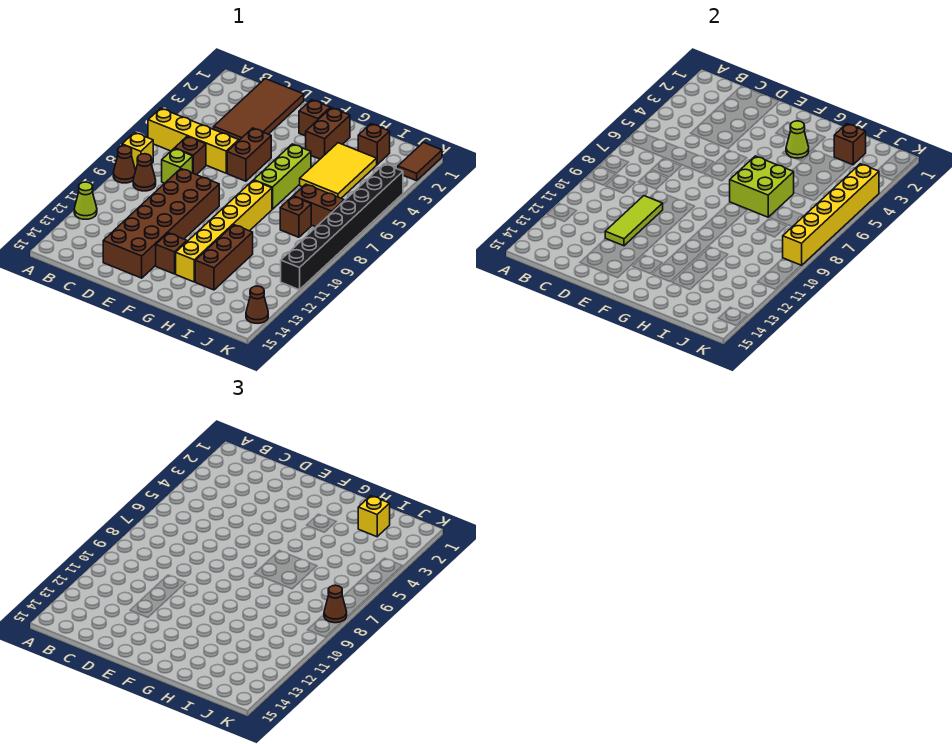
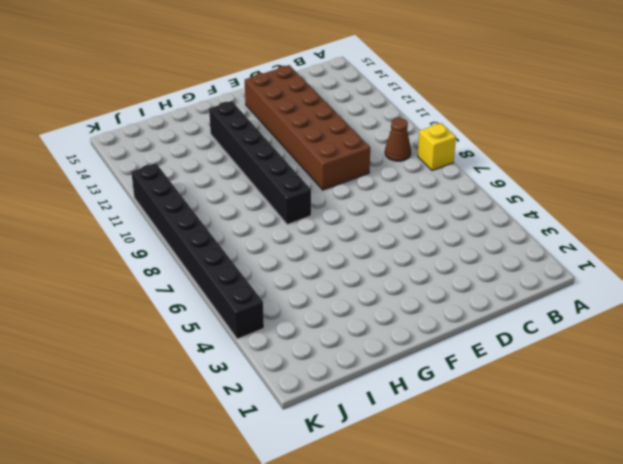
black 1x6 brick [209,101,311,224] -> yellow 1x6 brick [176,180,272,282]
none -> yellow 1x4 brick [148,108,239,173]
none -> brown 1x1 cone [113,146,136,183]
none -> lime 1x1 cone [74,182,97,219]
none -> brown 2x4 tile [214,79,304,140]

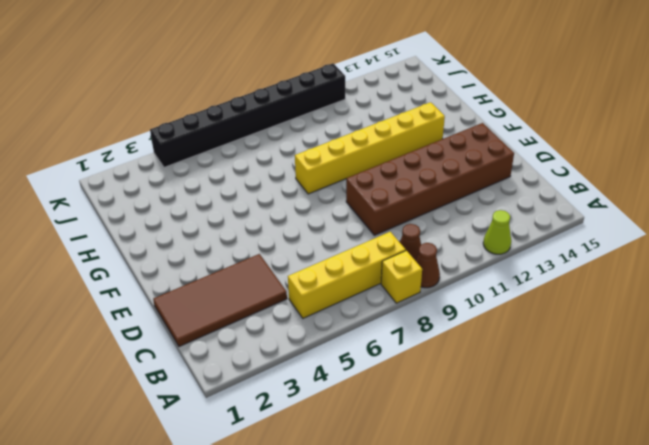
yellow 1x4 brick [288,232,406,318] -> yellow 1x4 brick turned to [148,108,239,173]
none -> brown 1x1 brick [175,136,206,175]
none -> lime 1x1 brick [162,148,193,183]
none -> brown 1x2 brick [227,128,271,181]
none -> brown 1x1 brick [299,100,330,136]

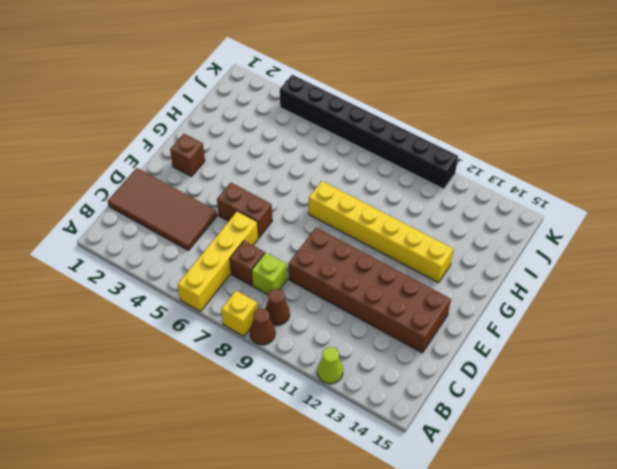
none -> brown 1x1 brick [156,233,187,274]
none -> brown 1x2 brick [306,108,350,159]
none -> lime 1x3 brick [254,144,311,209]
none -> yellow 2x3 tile [300,143,377,198]

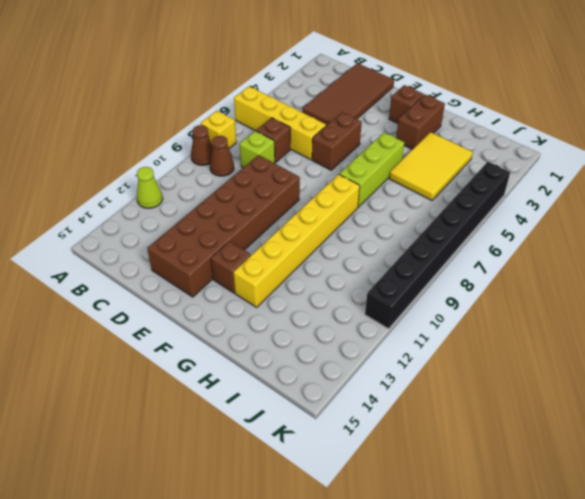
none -> brown 1x3 brick [195,225,253,290]
none -> brown 1x1 brick [358,124,390,165]
none -> brown 1x2 brick [293,184,344,227]
none -> brown 1x1 brick [280,196,311,237]

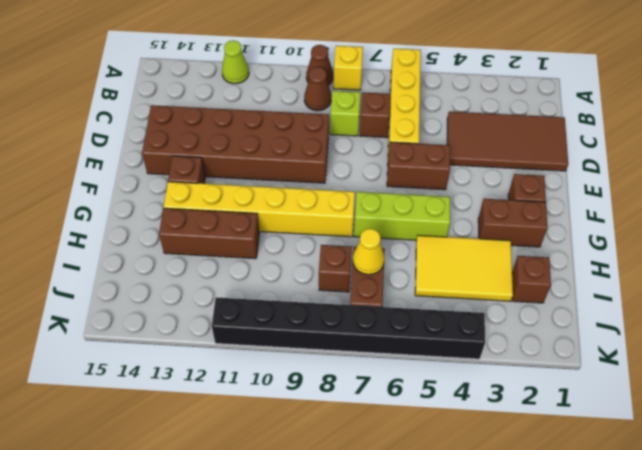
yellow 1x1 cone [353,229,384,275] -> none
none -> brown 1x2 tile [398,142,442,181]
none -> brown 1x1 cone [246,286,268,324]
none -> lime 1x3 tile [605,196,663,246]
none -> lime 1x1 cone [786,121,809,158]

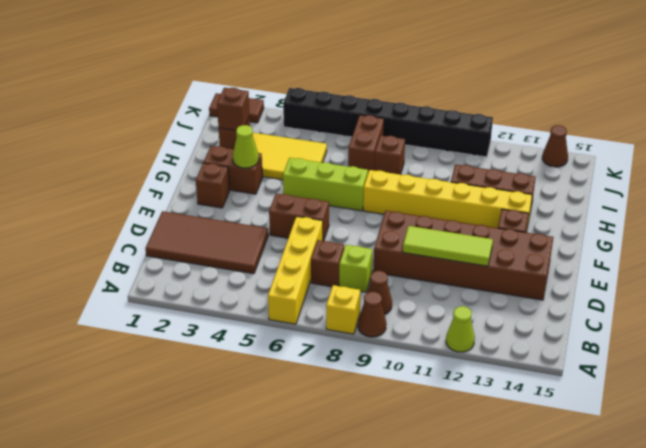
none -> lime 2x2 brick [730,156,794,217]
none -> yellow 1x6 brick [783,164,879,265]
none -> yellow 1x1 brick [358,496,390,537]
none -> brown 1x1 cone [324,585,347,623]

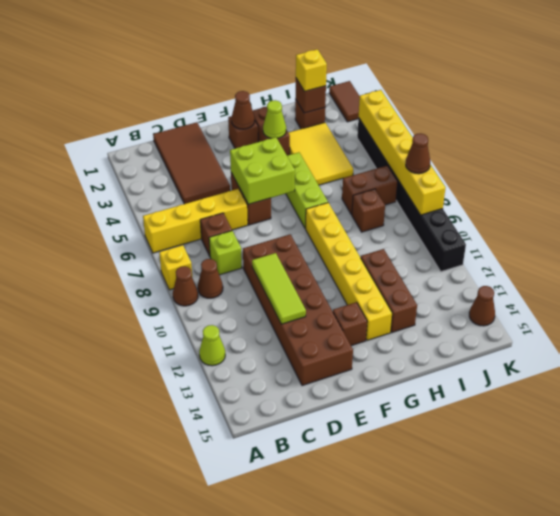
lime 2x2 brick [230,137,295,204] -> lime 2x2 brick moved to [730,156,794,217]
brown 1x1 cone [231,91,255,129] -> none

